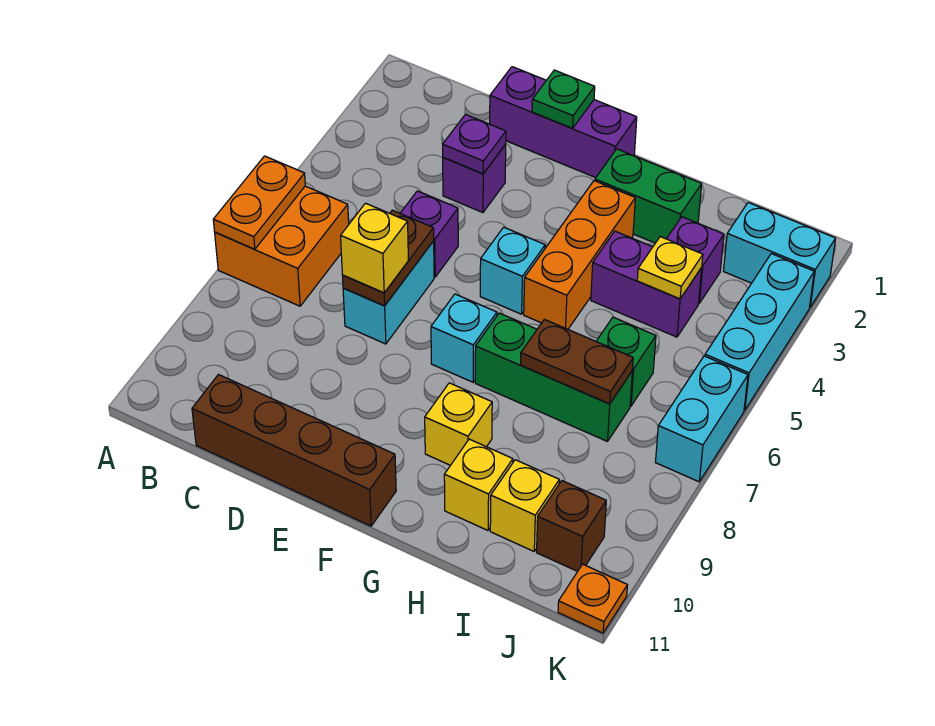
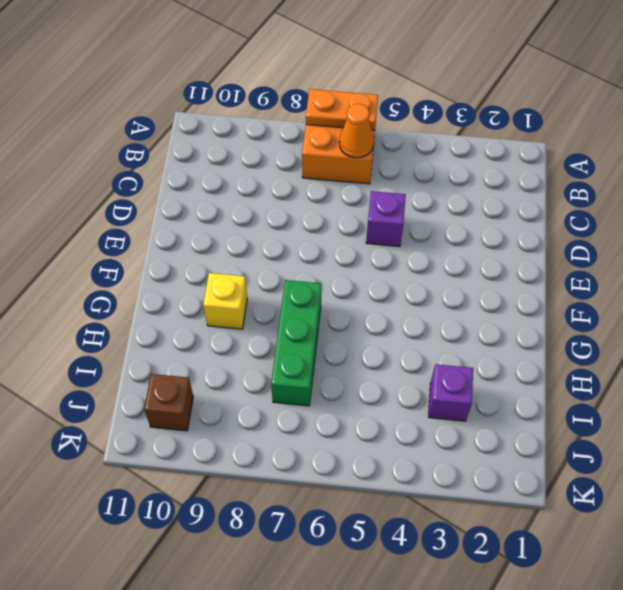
orange 1x1 cone [339,104,374,158] -> none
none -> brown 1x4 brick [192,375,396,526]
none -> purple 1x3 brick [490,67,637,178]
none -> purple 1x1 brick [443,144,506,213]

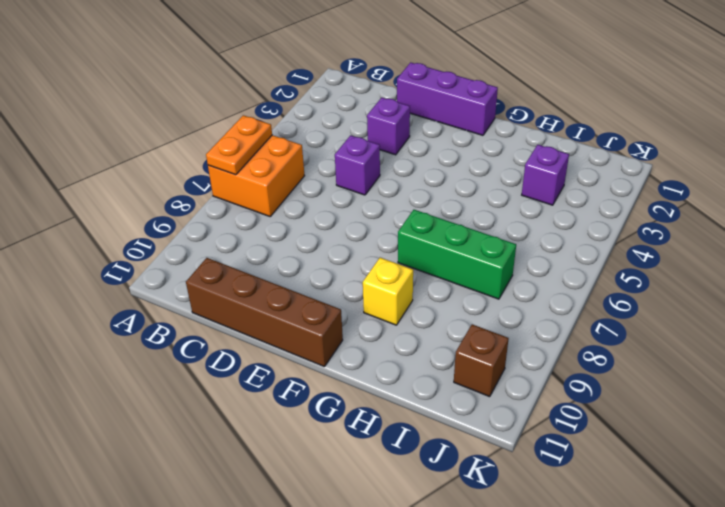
none -> cyan 1x2 brick [343,241,434,344]
none -> cyan 1x1 brick [480,227,545,314]
none -> cyan 1x1 brick [431,294,497,382]

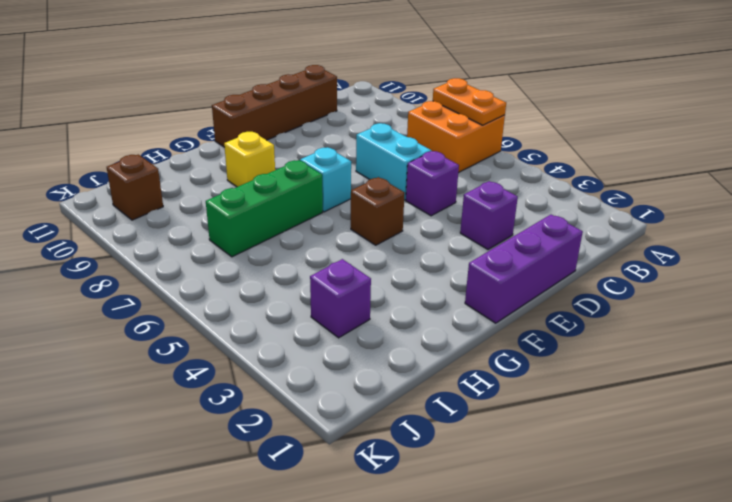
brown 1x1 brick [351,177,404,245] -> cyan 1x1 brick [480,227,545,314]
none -> green 1x2 brick [595,149,702,243]
none -> orange 1x3 brick [524,181,635,329]
none -> purple 1x2 brick [591,231,702,337]

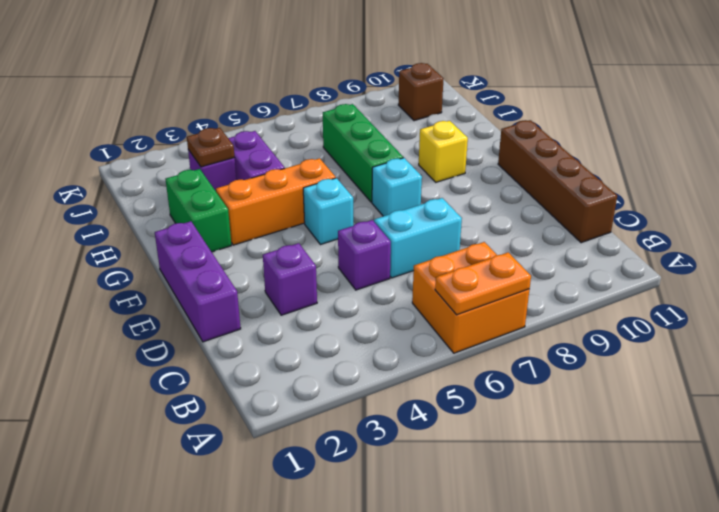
brown 1x1 plate [187,128,235,167] -> none
none -> yellow 1x1 brick [444,439,513,530]
none -> green 1x1 brick [596,317,656,406]
none -> yellow 1x1 brick [490,460,559,551]

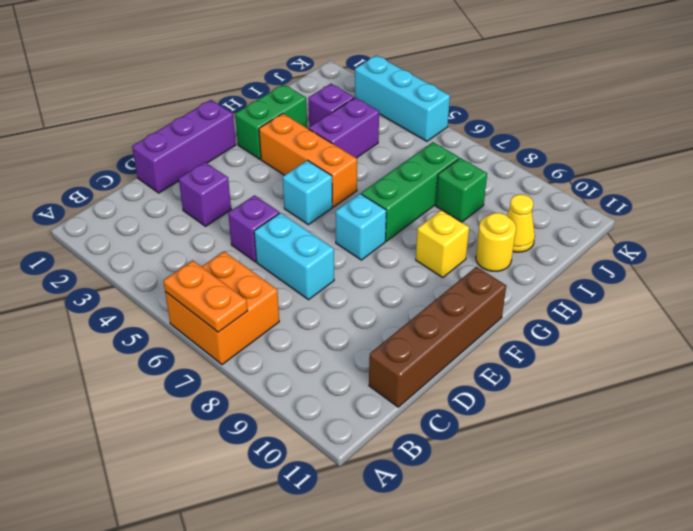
yellow 1x1 round brick [476,213,516,271] -> yellow 1x1 brick [444,439,513,530]
green 1x1 brick [436,158,487,222] -> green 1x1 brick moved to [596,317,656,406]
yellow 1x1 cone [507,194,535,252] -> yellow 1x1 brick [490,460,559,551]
none -> cyan 1x2 brick [724,202,836,307]
none -> brown 1x1 brick [537,481,606,571]
none -> cyan 1x2 brick [655,356,748,482]

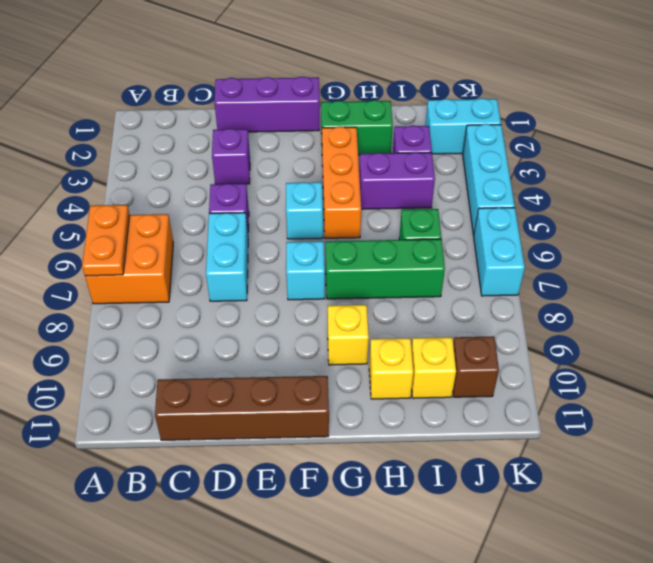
none -> orange 1x1 plate [558,564,627,633]
none -> purple 1x1 plate [443,114,506,174]
none -> brown 1x2 plate [343,210,434,306]

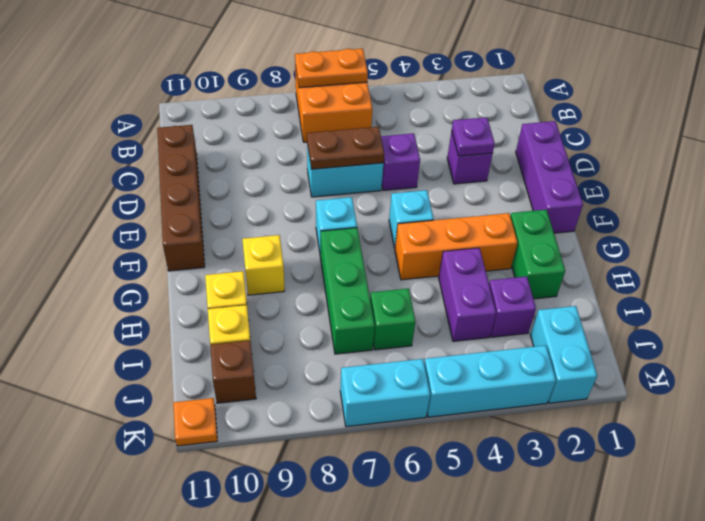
none -> green 1x1 plate [532,70,595,128]
none -> brown 1x2 plate [521,319,633,404]
none -> yellow 1x1 plate [637,237,703,299]

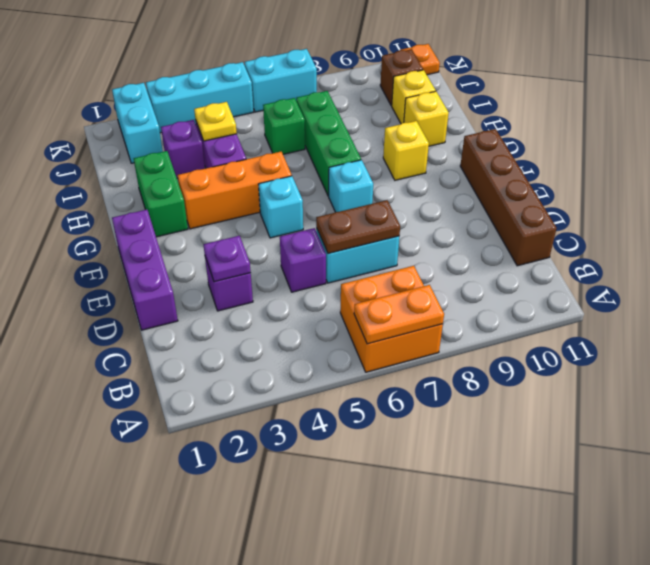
none -> green 1x1 plate [532,70,595,128]
none -> brown 1x2 plate [521,319,633,404]
none -> yellow 1x1 brick [341,203,408,293]

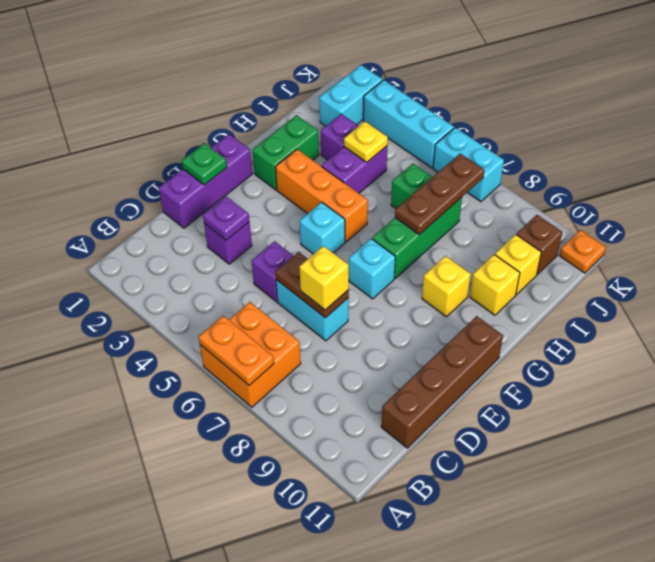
brown 1x3 plate [395,154,484,235] -> brown 1x2 plate [521,319,633,404]

